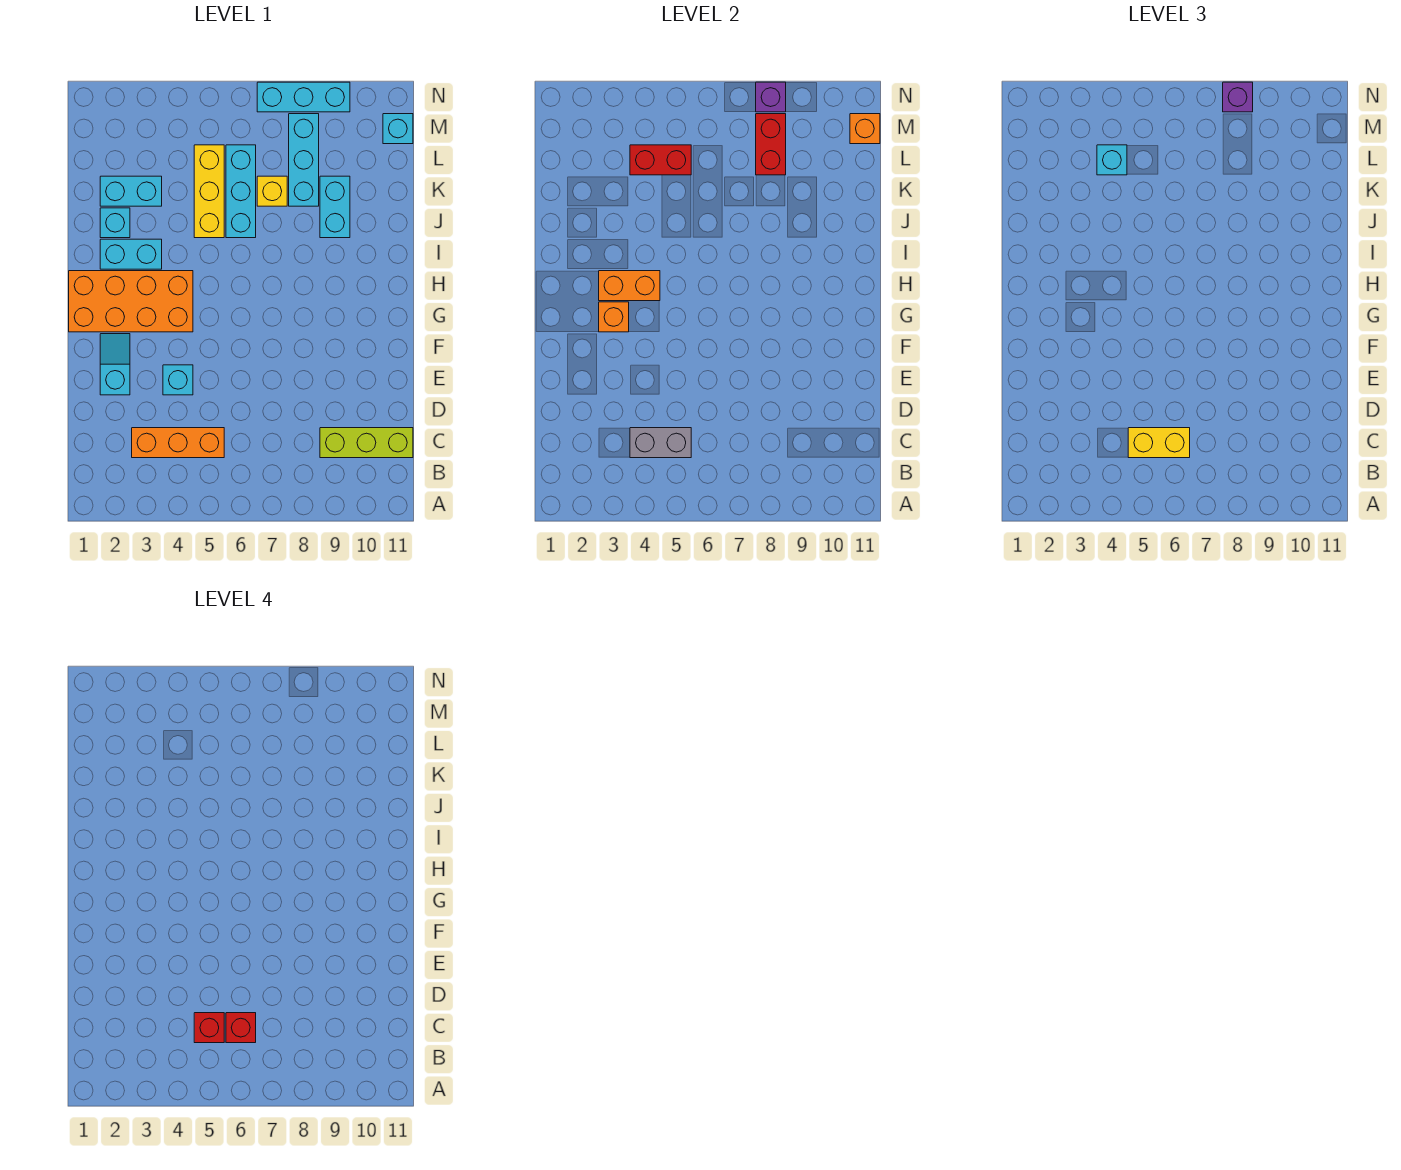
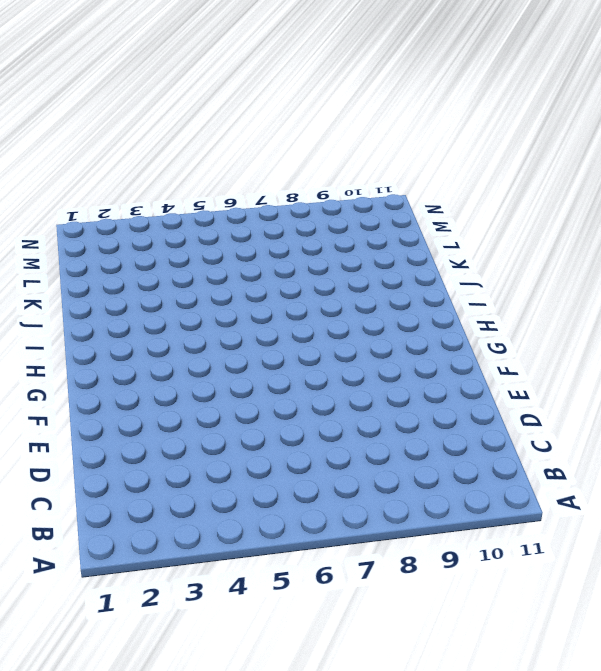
none -> orange 1x3 brick [132,428,224,458]
none -> lime 1x3 brick [320,428,413,458]
none -> cyan 1x2 slope [100,334,130,395]

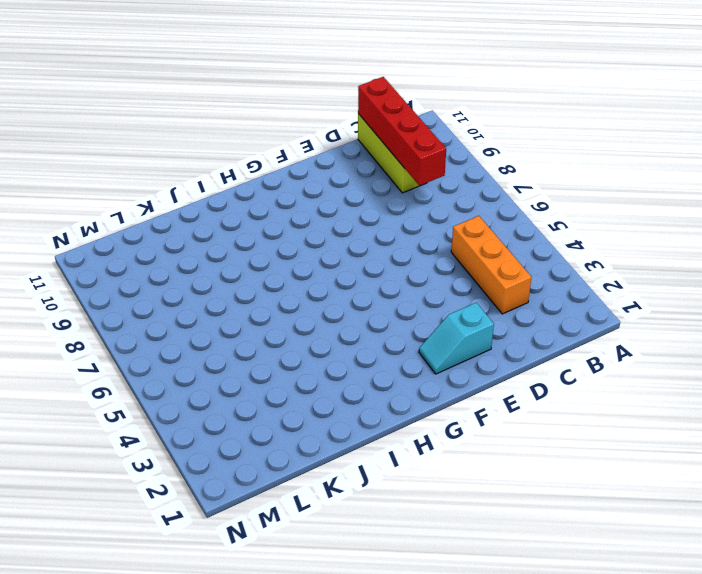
red 1x4 brick [358,77,446,186] -> none
none -> cyan 1x1 brick [163,365,193,395]
none -> orange 2x4 brick [69,271,193,332]
none -> cyan 1x2 brick [100,239,162,269]

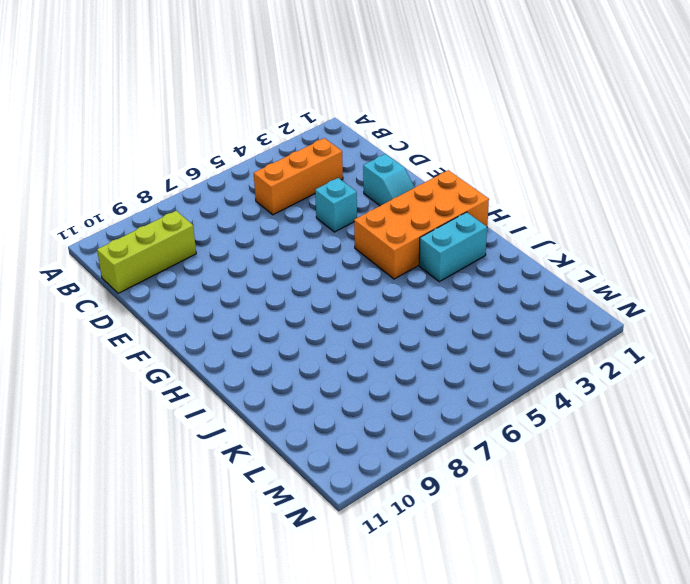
none -> cyan 1x1 brick [100,208,130,238]
none -> yellow 1x3 brick [194,145,224,238]
none -> cyan 1x3 brick [226,145,256,238]

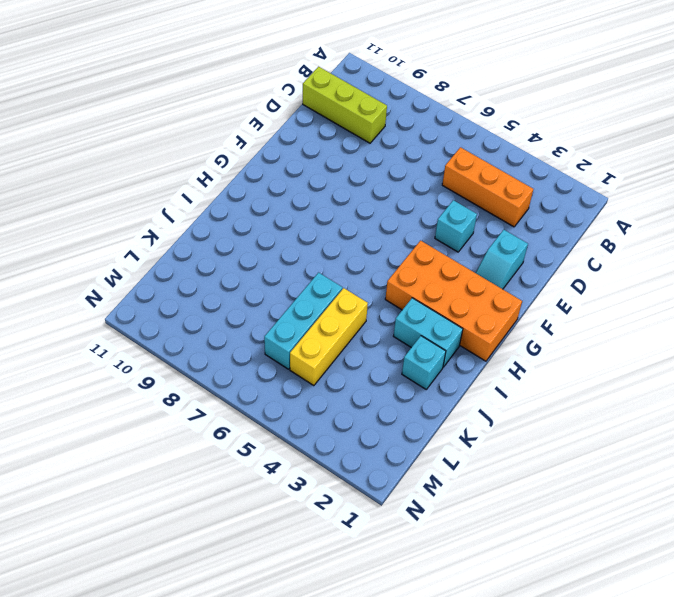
none -> cyan 1x2 brick [320,176,350,238]
none -> cyan 1x2 brick [100,176,162,206]
none -> yellow 1x1 brick [257,176,287,206]

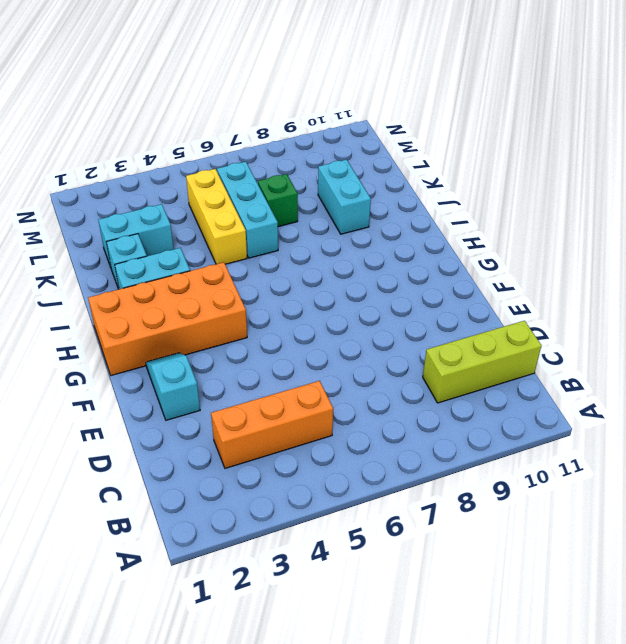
green 1x1 brick [258,174,298,227] -> yellow 1x1 brick [257,176,287,206]
none -> cyan 1x1 brick [163,365,193,395]
none -> cyan 1x3 brick [289,114,319,206]
none -> cyan 1x1 brick [383,114,413,144]

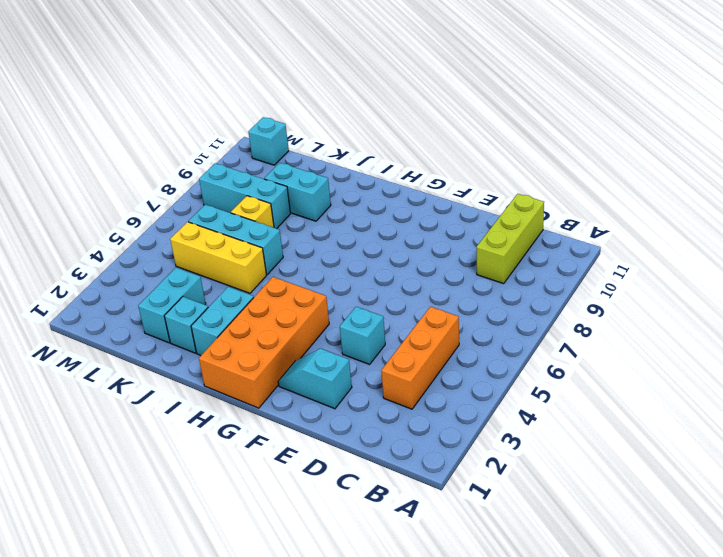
none -> cyan 1x3 brick [257,82,350,112]
none -> grey 1x2 brick [630,428,691,458]
none -> orange 1x1 brick [599,302,629,332]

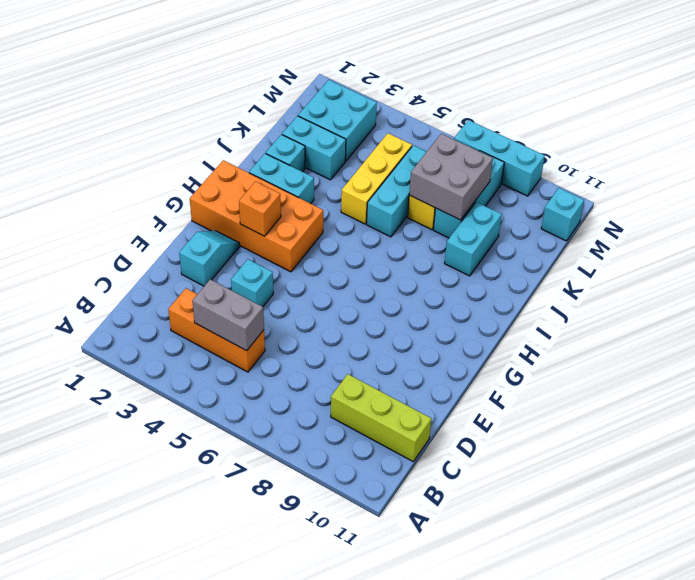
grey 2x2 brick [409,134,493,220] -> red 1x2 brick [756,114,786,175]
cyan 2x2 brick [298,80,377,161] -> none
none -> orange 1x2 brick [599,271,660,301]
none -> red 1x2 brick [630,145,691,175]
none -> orange 1x1 brick [850,114,880,144]

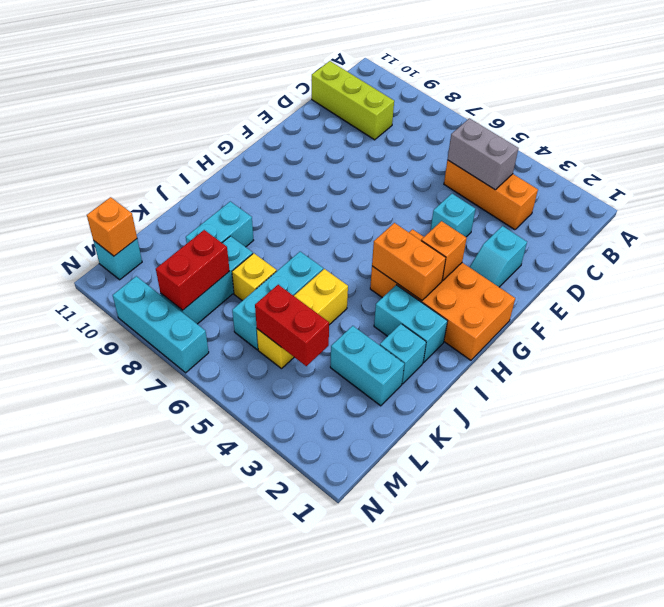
none -> purple 1x1 brick [756,82,786,112]
none -> yellow 1x2 brick [1128,428,1190,458]
none -> cyan 1x1 brick [1097,145,1127,175]

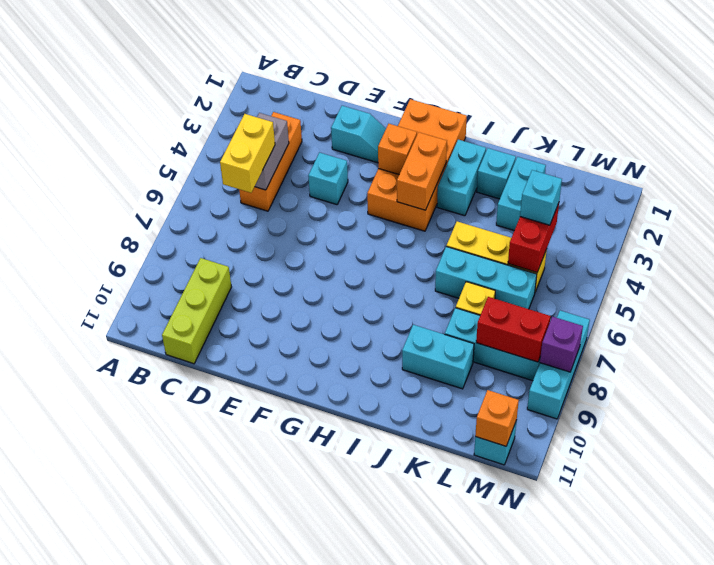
none -> purple 1x1 brick [1223,82,1253,112]
none -> red 1x1 brick [194,1013,224,1043]
none -> red 1x1 brick [226,1013,256,1043]

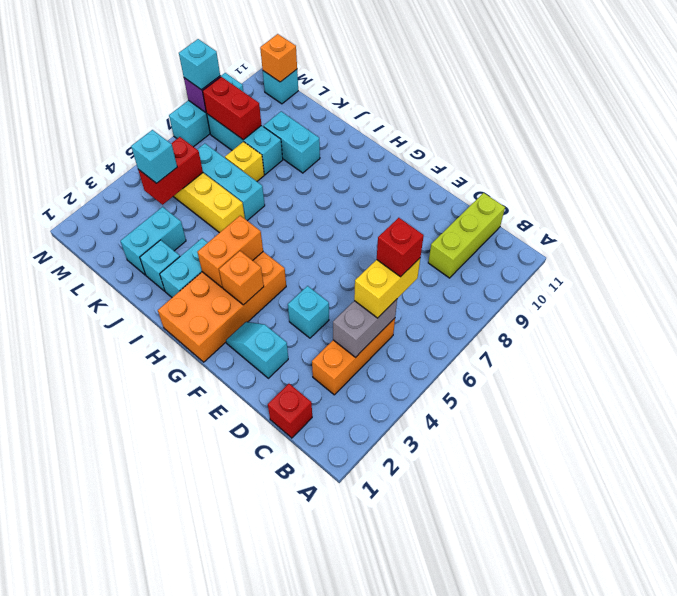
red 1x1 brick [268,384,312,438] -> red 1x1 brick moved to [194,1013,224,1043]
cyan 1x1 brick [179,39,220,90] -> purple 1x1 brick [1223,82,1253,112]

